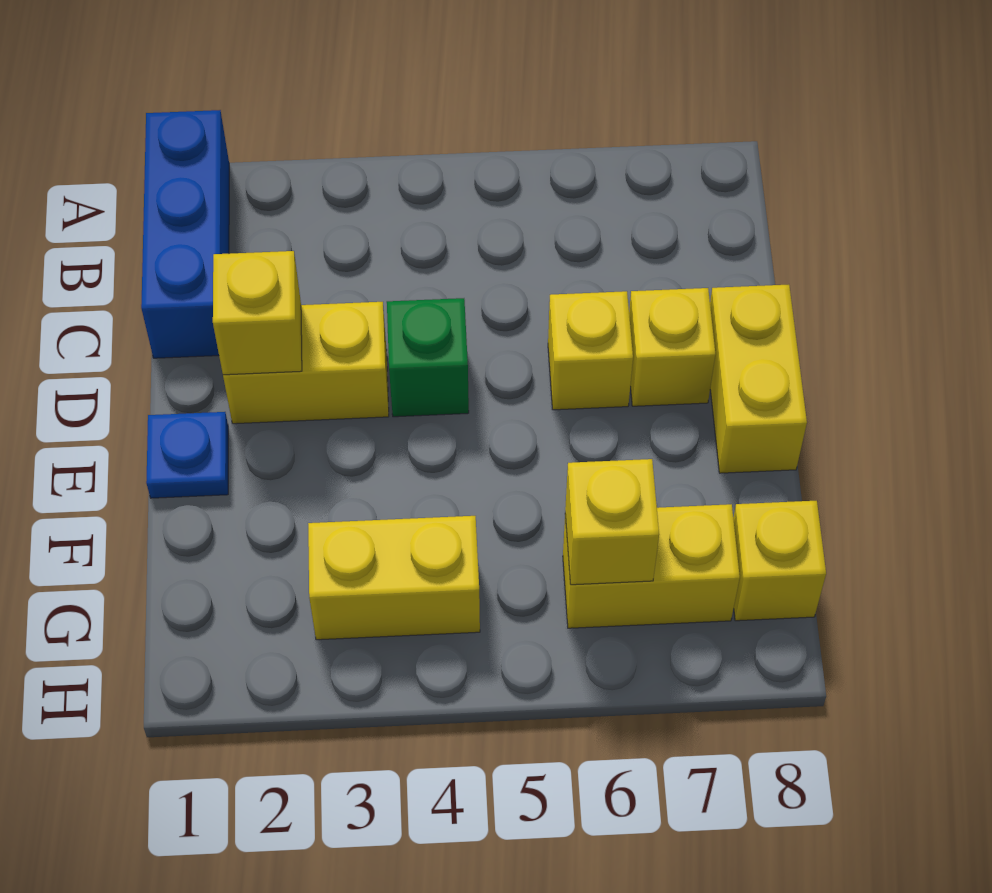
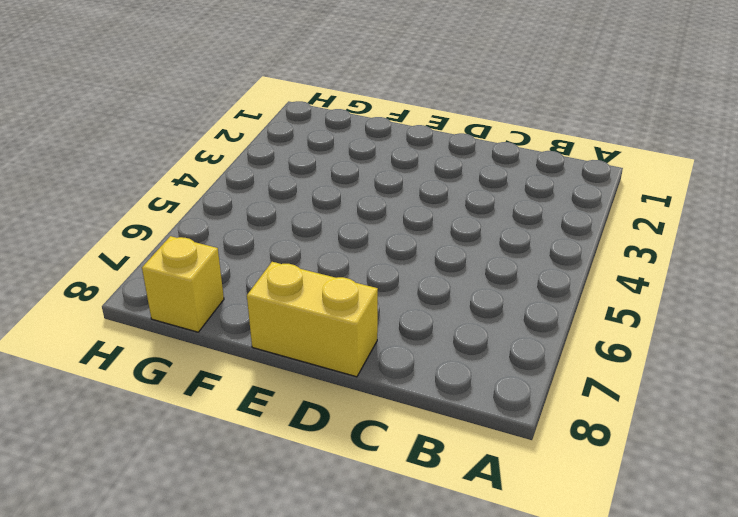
none -> blue 1x3 brick [141,110,229,358]
none -> yellow 1x2 brick [223,302,389,424]
none -> green 1x1 brick [387,298,469,417]

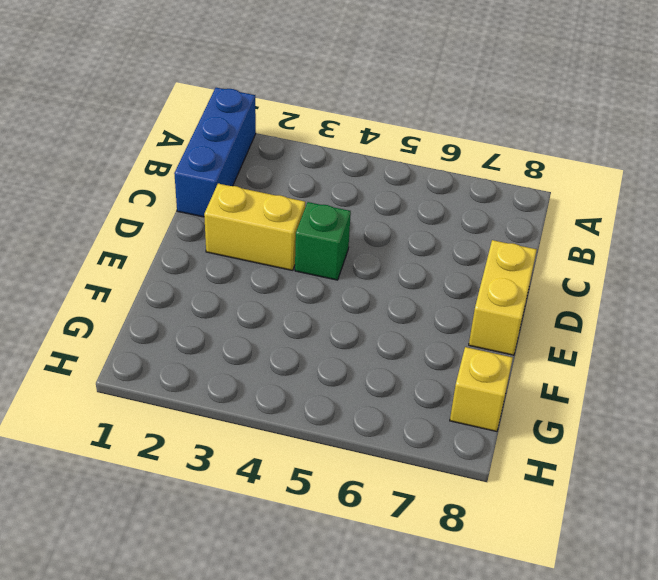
none -> yellow 1x1 brick [548,291,633,410]
none -> yellow 1x1 brick [629,288,715,406]
none -> blue 1x1 plate [146,412,228,498]

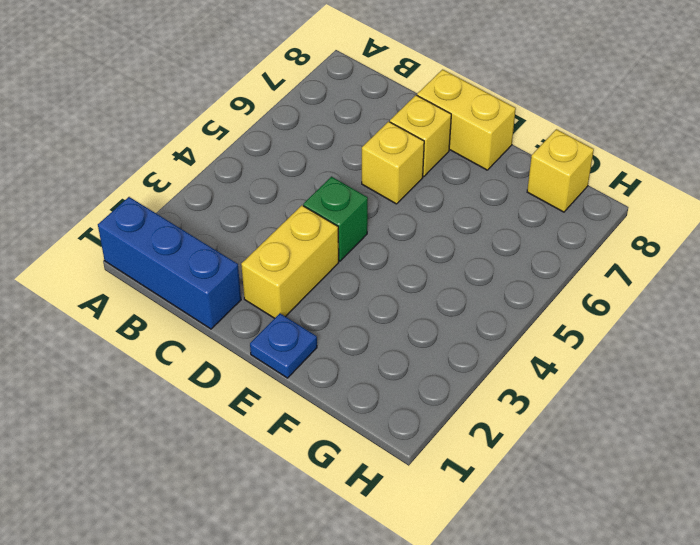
none -> yellow 1x2 brick [308,516,480,640]
none -> yellow 1x2 brick [563,504,740,628]
none -> yellow 1x1 brick [213,251,302,375]

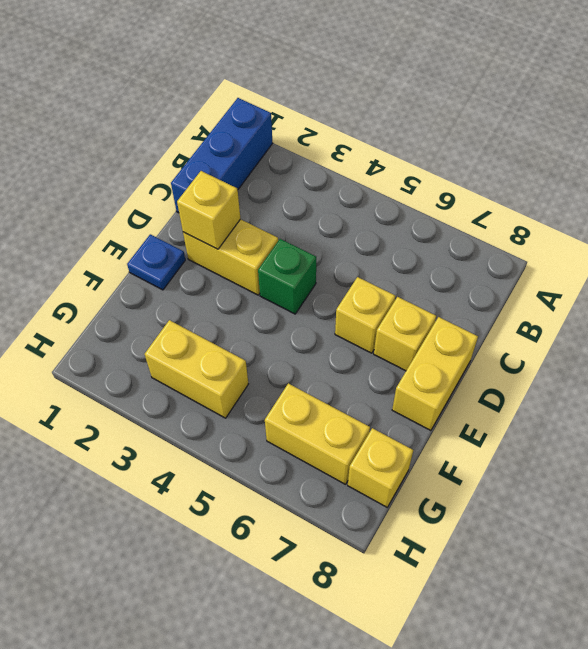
none -> yellow 1x1 brick [565,459,659,585]

